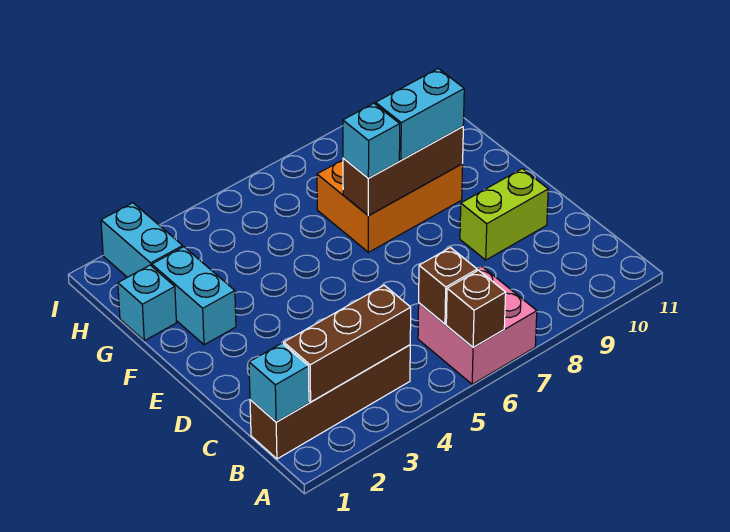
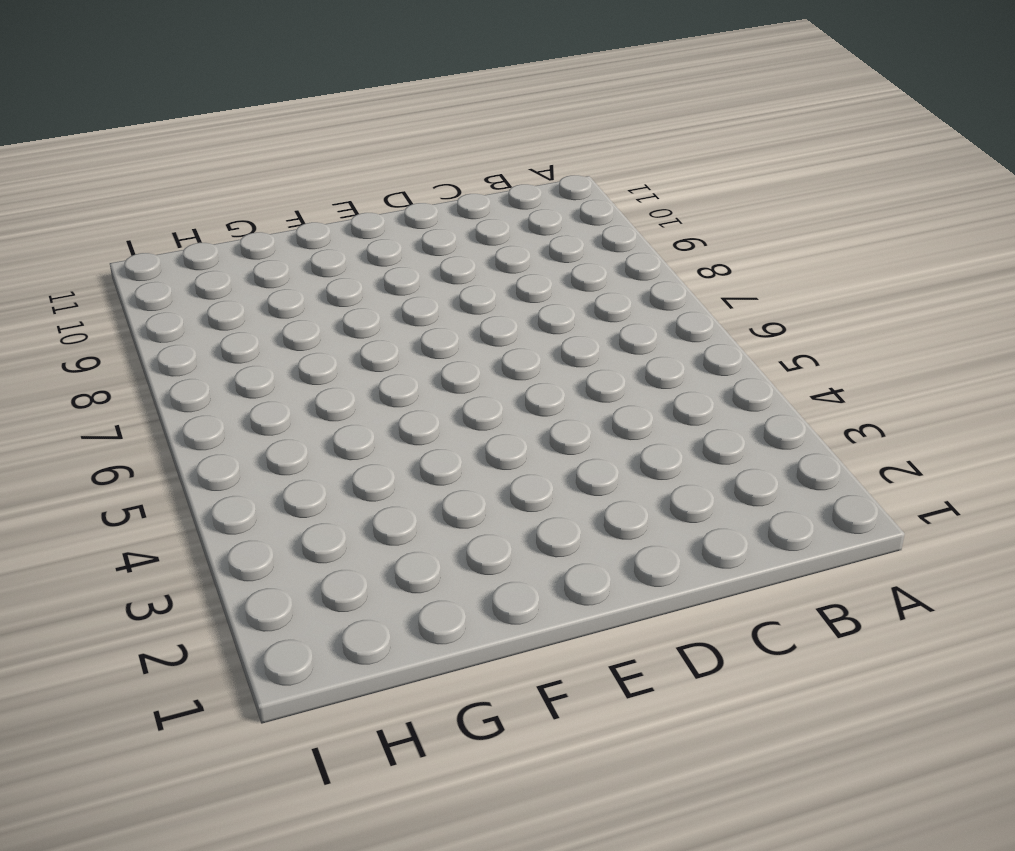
none -> pink 2x2 brick [418,267,537,384]
none -> brown 1x4 brick [250,345,410,459]
none -> lime 1x2 brick [460,169,548,260]

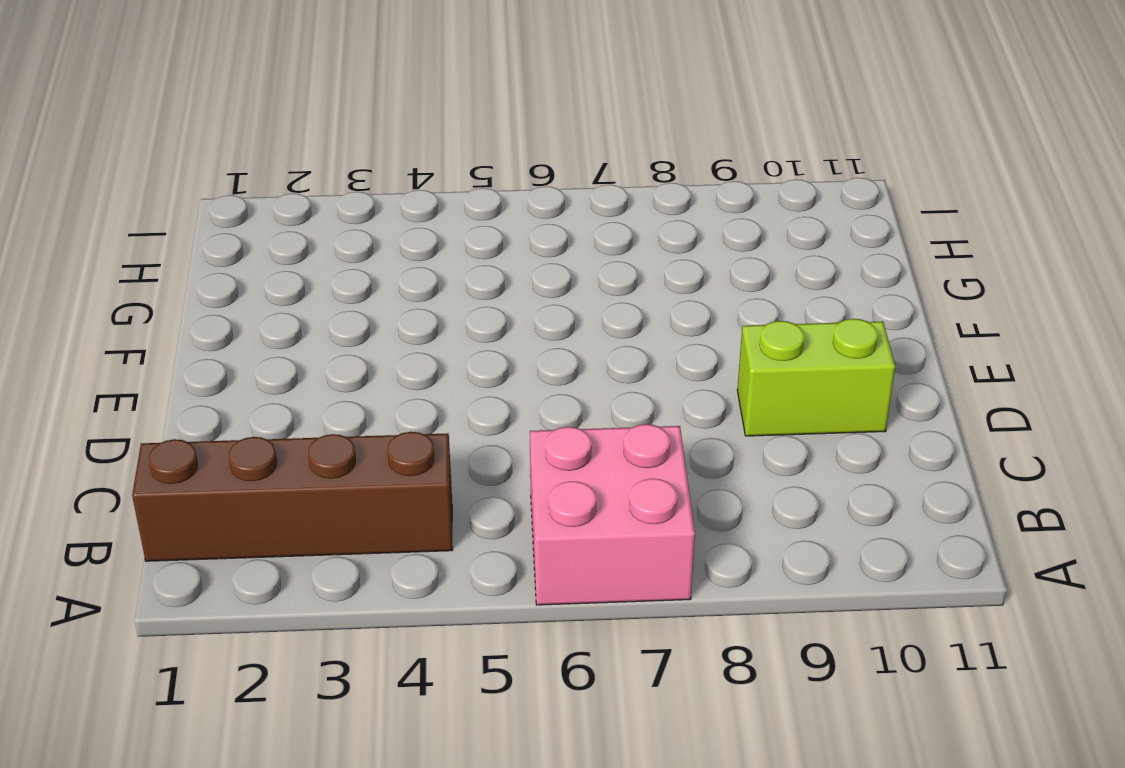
none -> cyan 1x2 brick [152,247,236,345]
none -> orange 2x3 brick [317,160,463,252]
none -> cyan 1x1 brick [118,265,176,341]

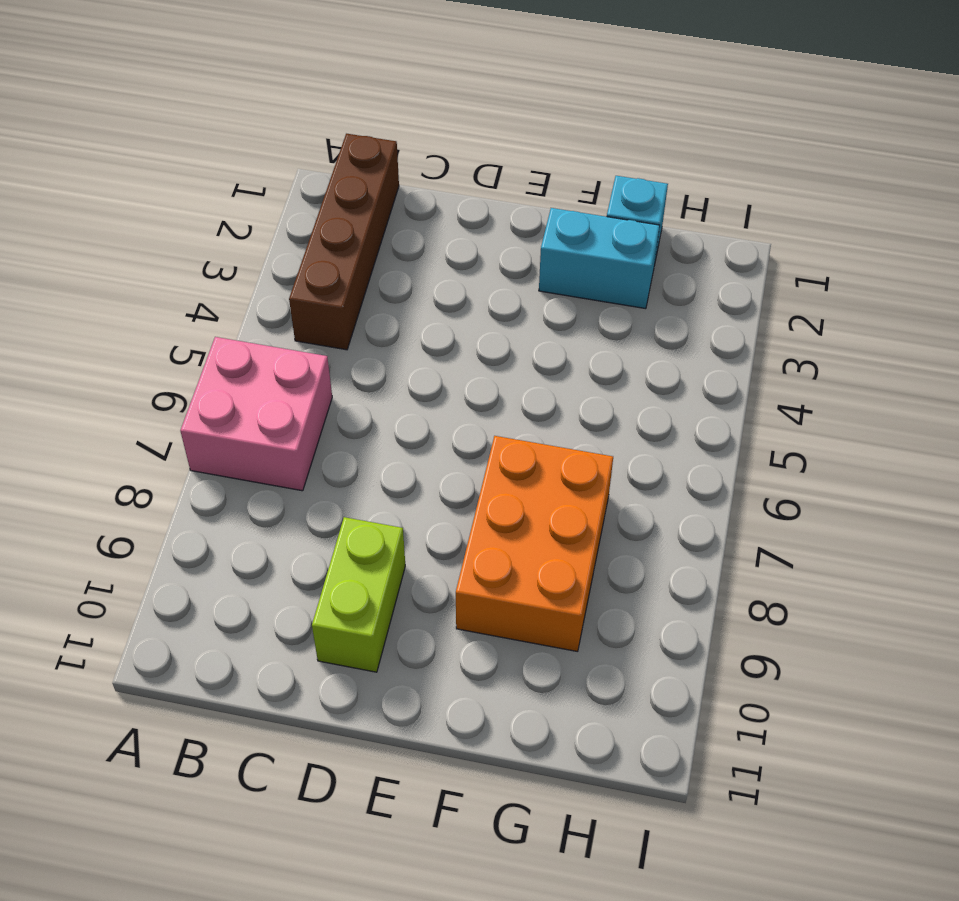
none -> cyan 1x2 brick [101,203,183,277]
none -> brown 1x1 brick [446,270,506,348]
none -> cyan 1x1 brick [249,343,309,422]

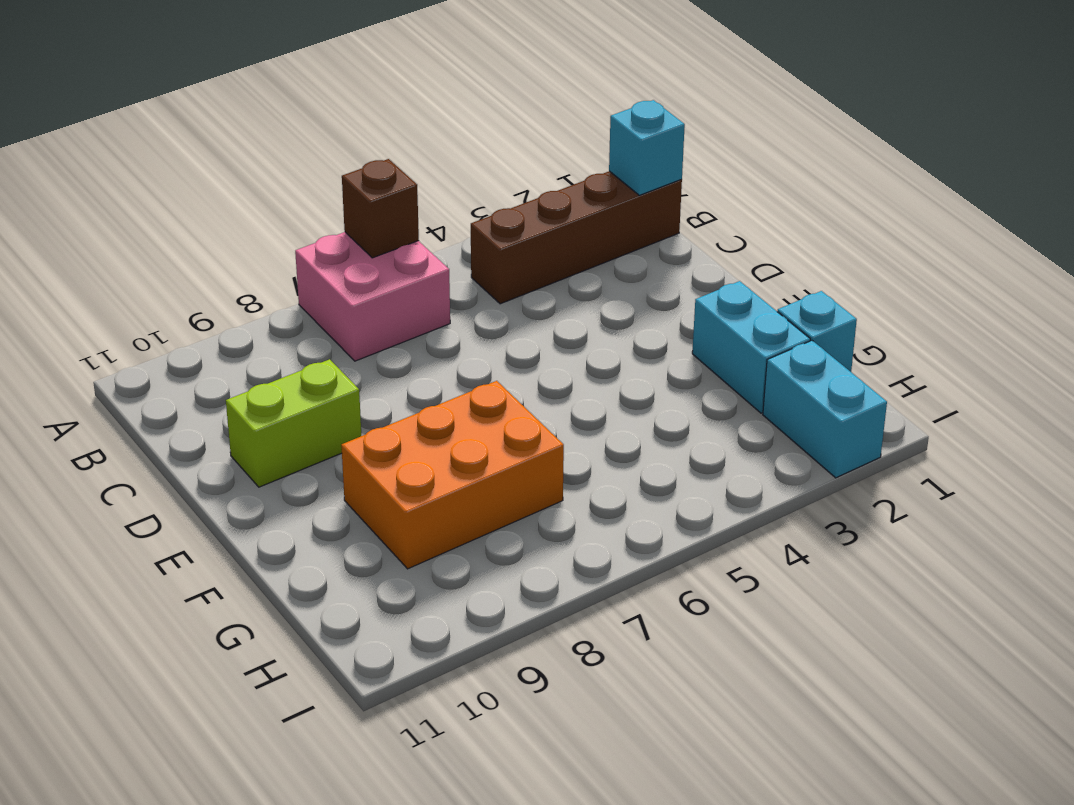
none -> brown 1x3 brick [284,285,411,402]
none -> brown 1x1 brick [419,248,477,324]
none -> brown 1x3 brick [343,127,463,216]

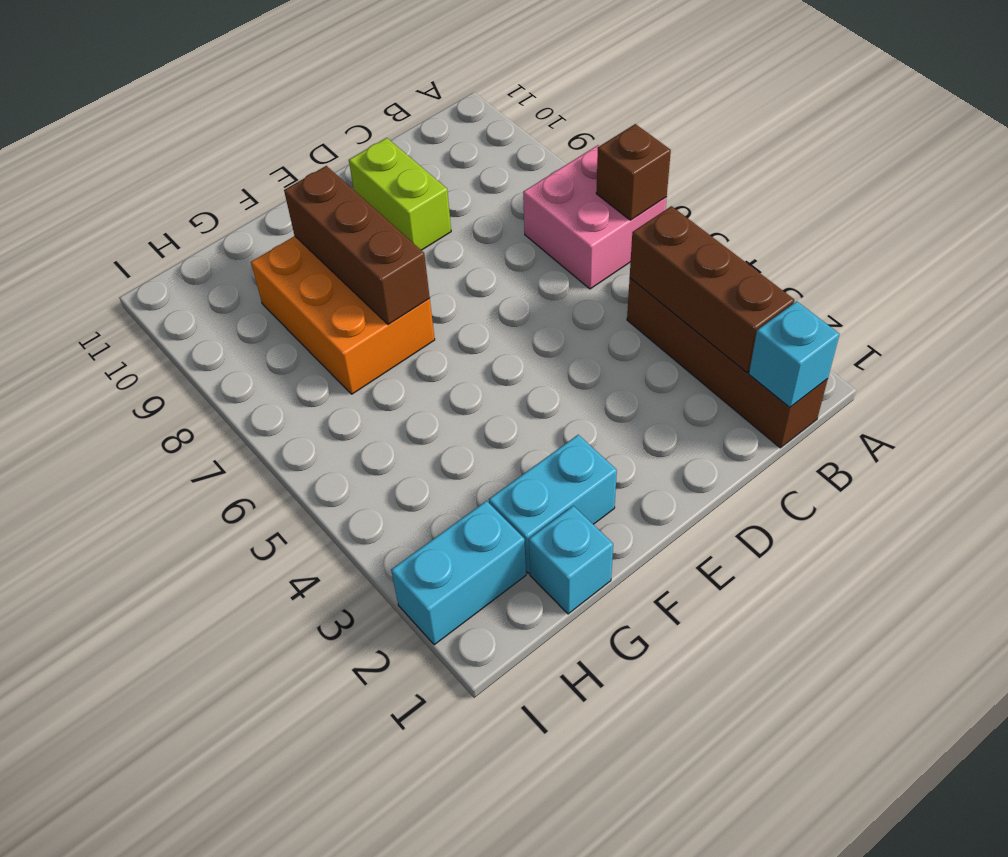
none -> brown 1x1 brick [419,248,477,324]
none -> cyan 1x1 brick [343,103,400,178]
none -> cyan 1x2 brick [376,68,464,160]

